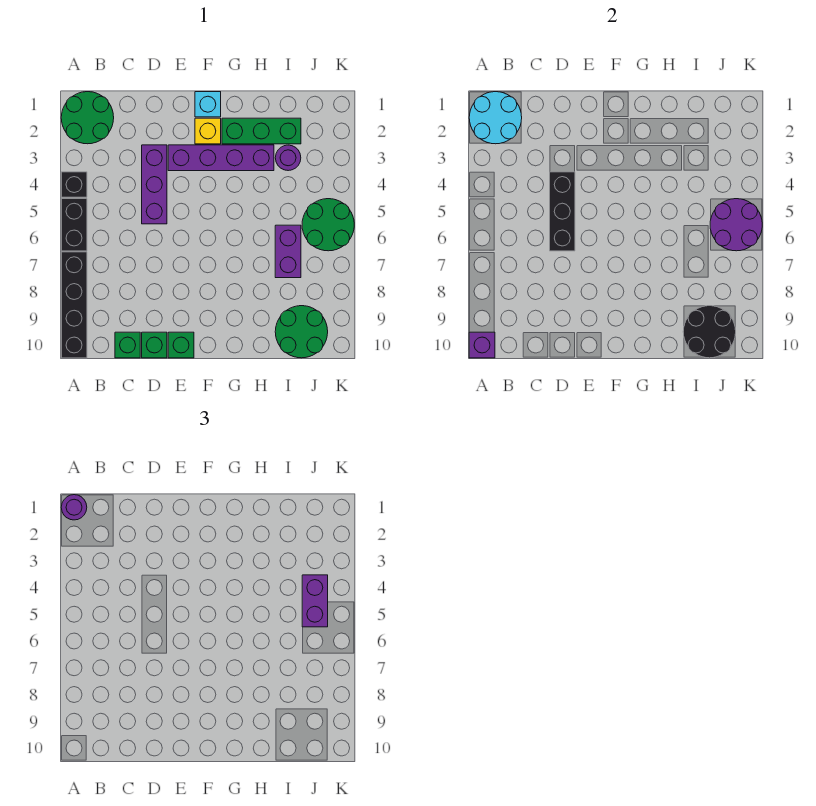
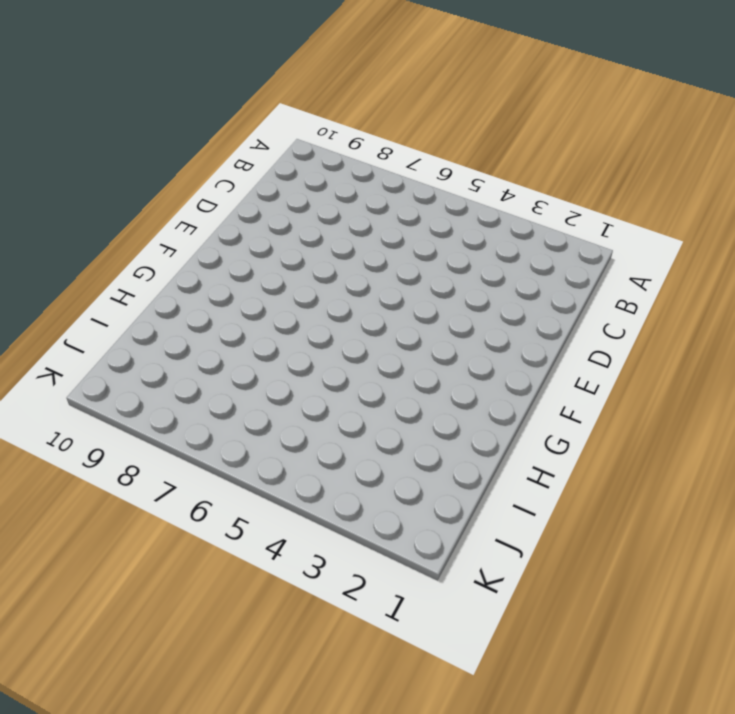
none -> green 2x2 round brick [61,92,114,144]
none -> black 1x1 brick [61,172,87,197]
none -> black 1x2 brick [61,199,87,251]

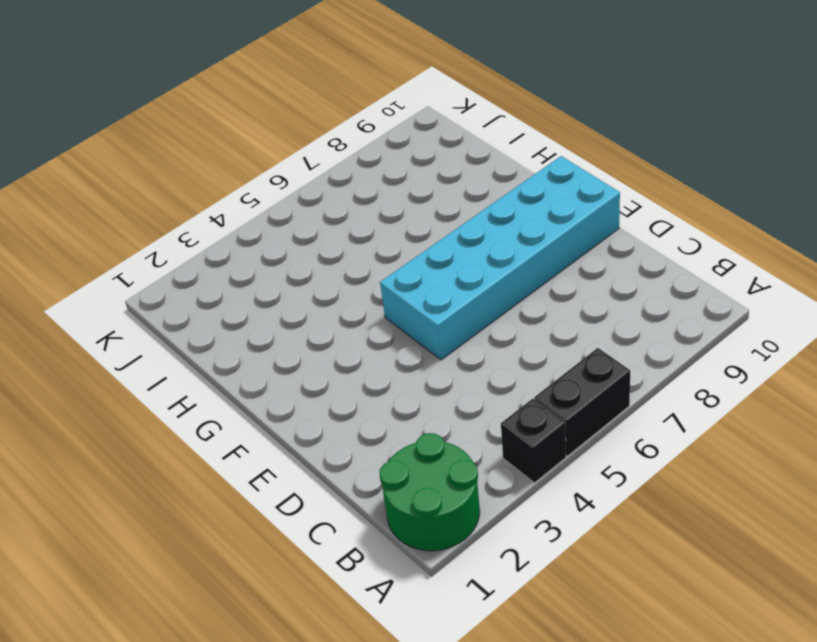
cyan 2x6 brick [380,156,620,360] -> green 1x1 brick [168,332,194,358]
none -> black 1x4 brick [61,252,87,358]
none -> green 1x1 brick [115,332,140,358]
none -> purple 1x3 brick [142,145,167,224]

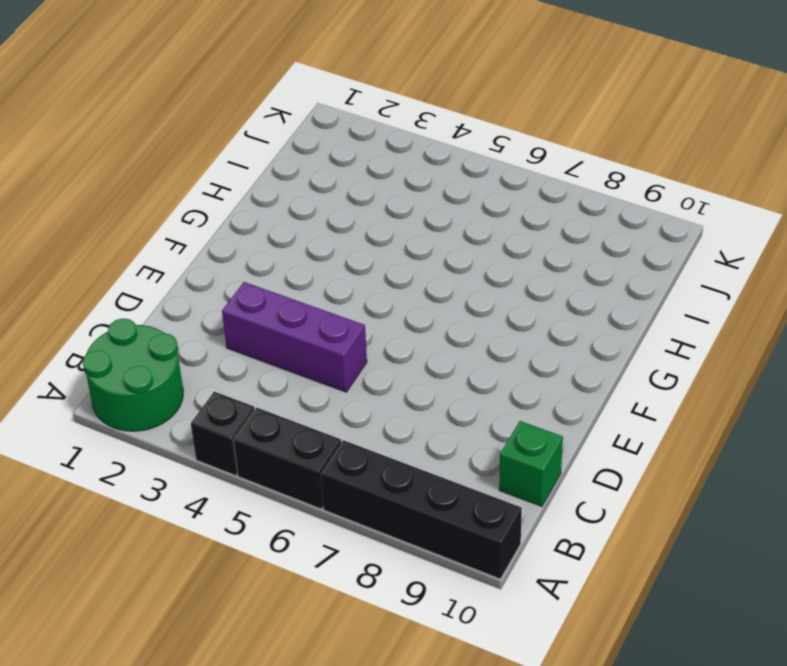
none -> green 1x1 brick [142,332,167,358]
none -> purple 1x4 brick [168,145,274,171]
none -> green 1x1 brick [168,332,194,358]

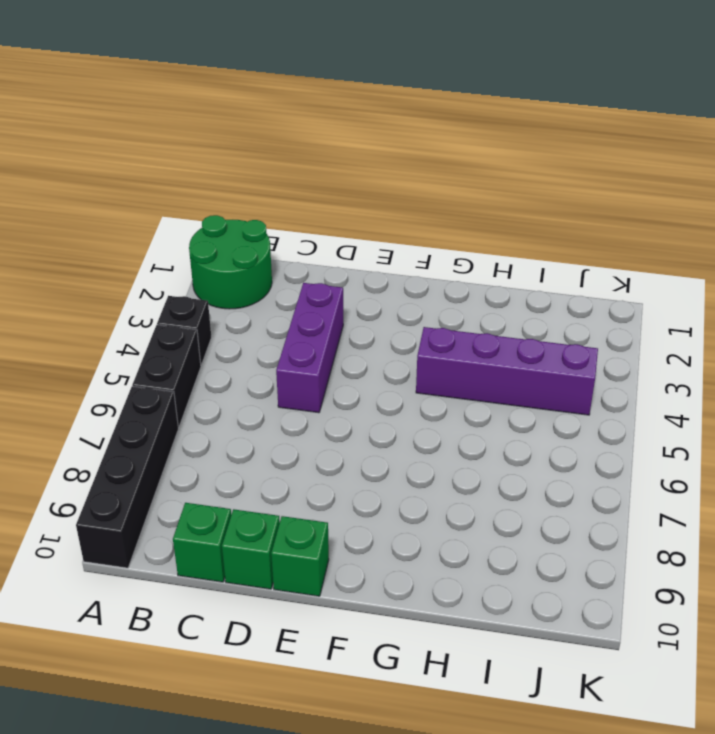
purple 1x4 brick [416,327,598,415] -> purple 1x4 brick moved to [168,145,274,171]
none -> cyan 1x1 brick [195,92,221,117]
none -> yellow 1x1 brick [195,118,221,144]
none -> green 1x3 brick [222,118,301,144]

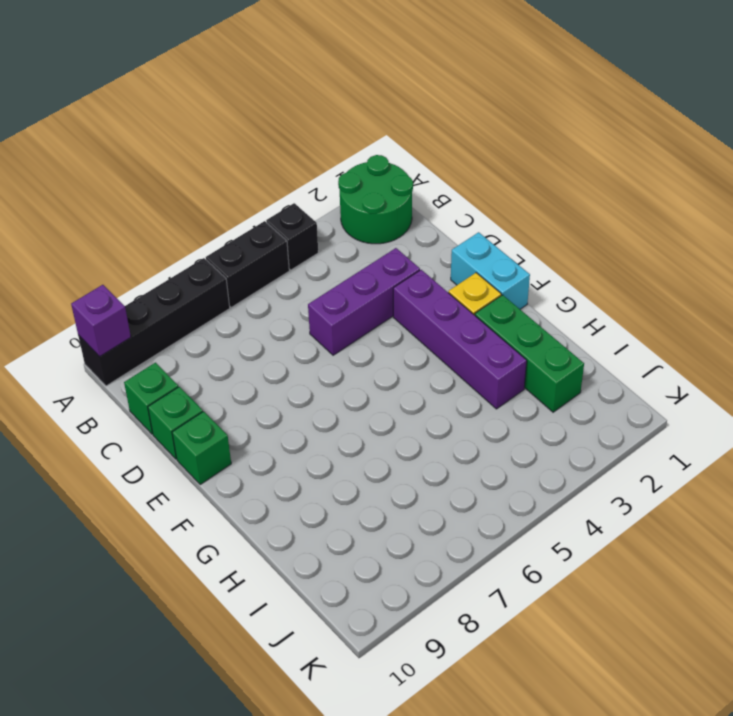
cyan 1x2 brick [451,232,530,309] -> cyan 1x1 brick [195,92,221,117]
none -> purple 1x1 round brick [275,145,301,171]
none -> purple 1x2 brick [275,225,301,278]
none -> green 2x2 round brick [275,306,328,358]

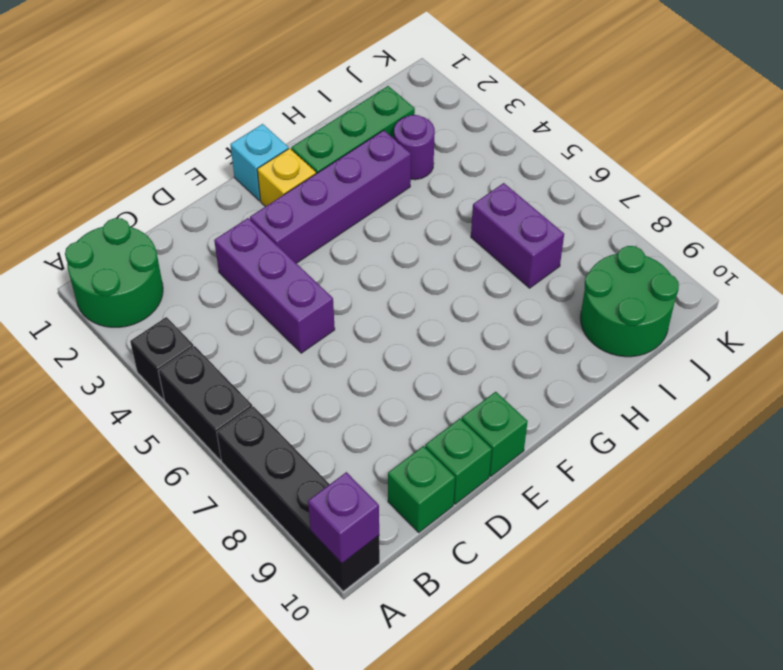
none -> green 2x2 round brick [302,199,354,251]
none -> cyan 2x2 round brick [469,92,522,144]
none -> black 1x3 brick [550,172,575,251]

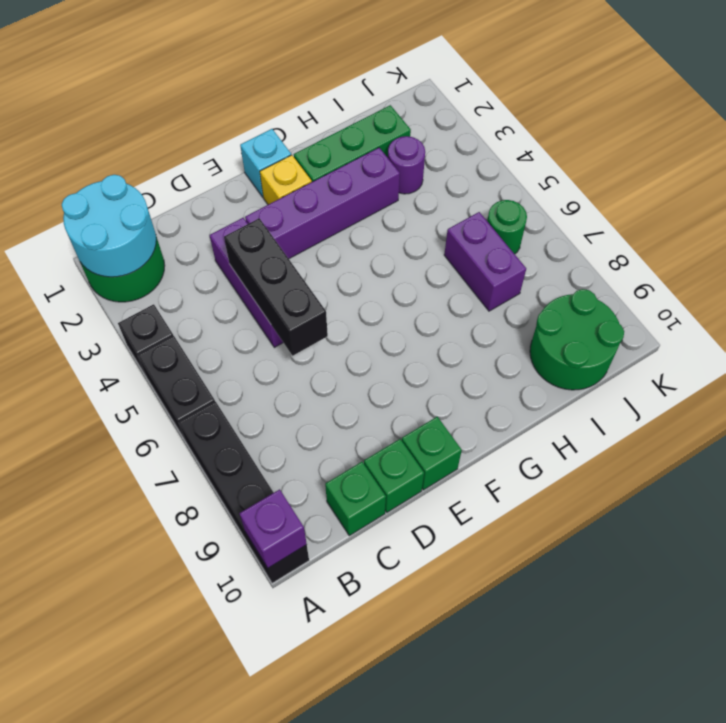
green 1x1 round brick [487,200,527,254] -> green 2x2 round brick [302,199,354,251]
none -> black 2x2 round brick [683,306,736,358]
none -> purple 2x2 round brick [710,199,762,251]
none -> purple 1x1 round brick [61,495,87,520]

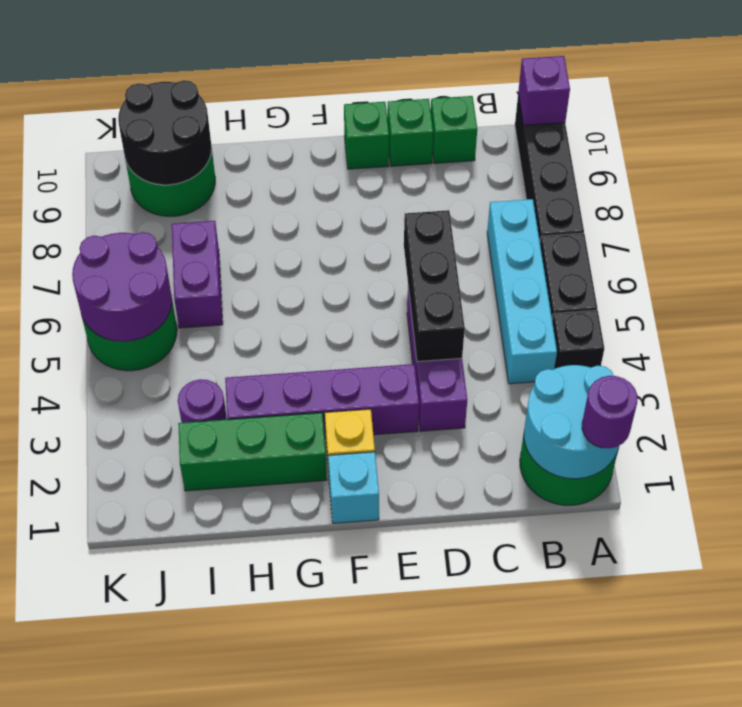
cyan 1x4 brick [487,199,557,384] -> none
none -> purple 1x2 brick [302,575,328,627]

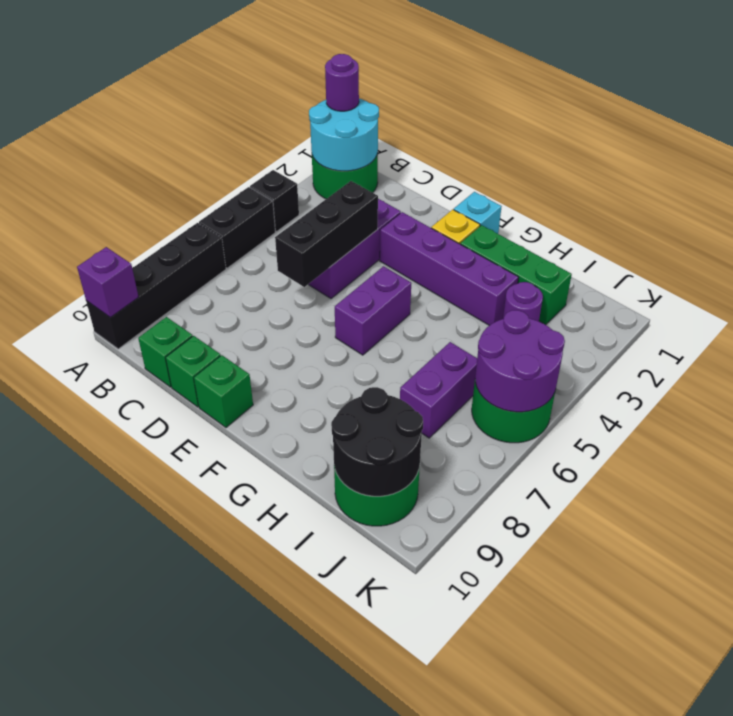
purple 1x2 brick [335,266,411,355] -> purple 1x2 brick moved to [302,575,328,627]

